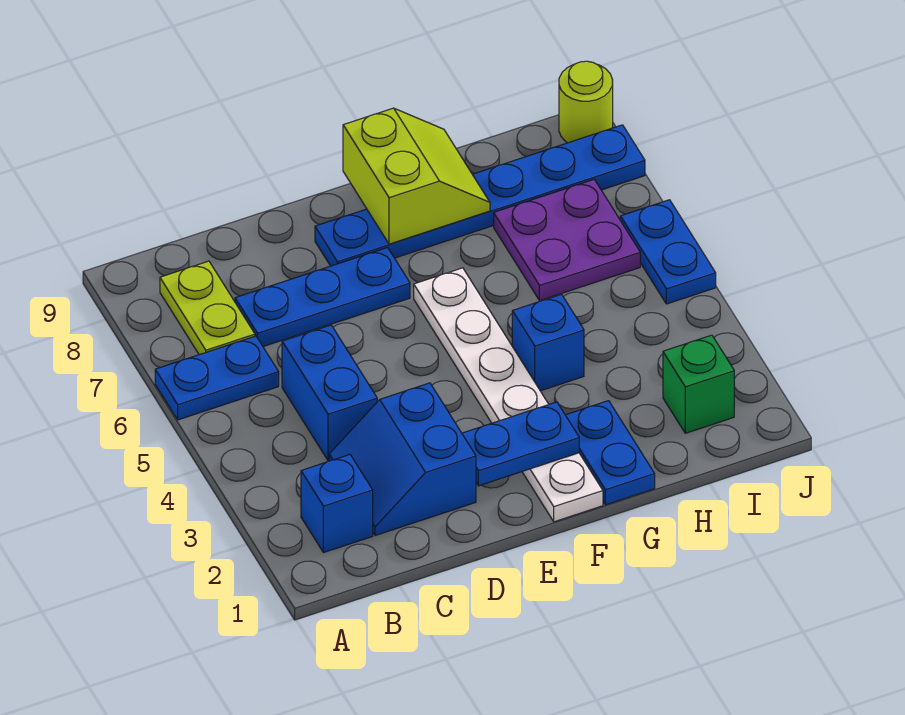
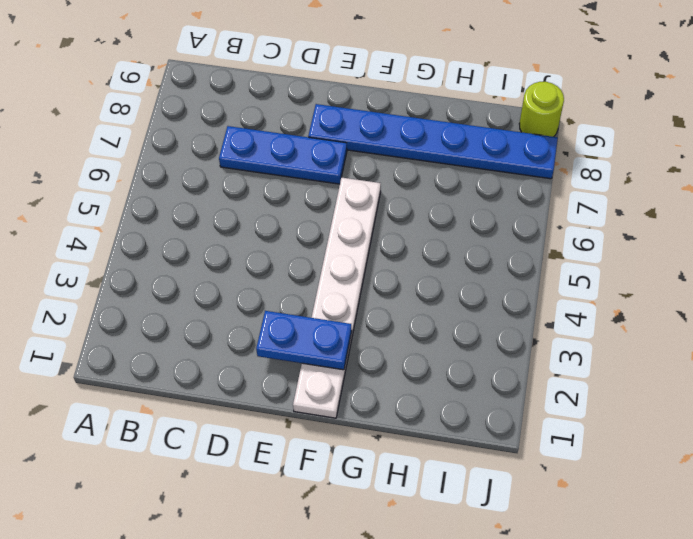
none -> blue 1x2 plate [155,336,279,420]
none -> blue 1x1 brick [301,455,373,553]
none -> lime 1x2 plate [160,261,255,355]

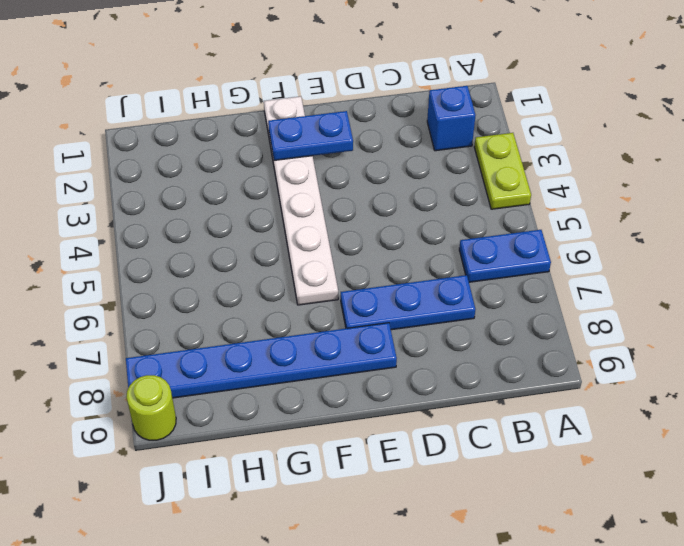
lime 1x2 plate [474,133,531,209] -> lime 1x2 plate moved to [160,261,255,355]
none -> blue 2x2 slope [329,383,476,536]
none -> blue 1x2 brick [282,325,377,461]
none -> blue 1x2 plate [566,401,655,505]

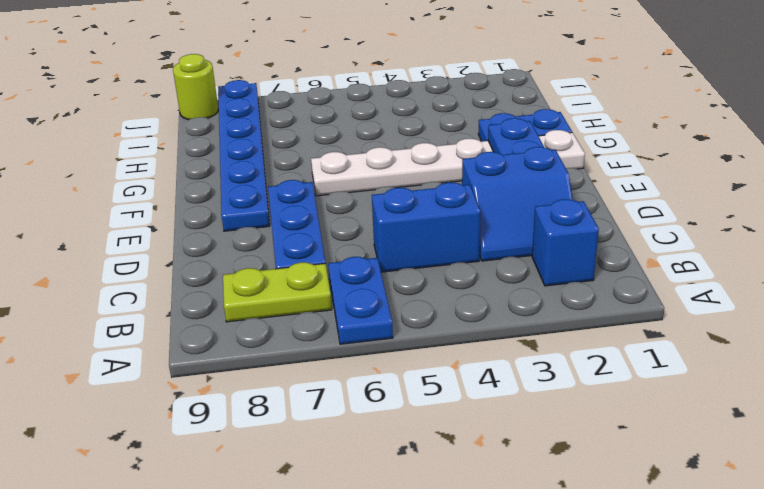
none -> blue 1x1 brick [512,294,584,391]
none -> purple 2x2 plate [494,180,640,301]
none -> green 1x1 brick [663,335,734,433]

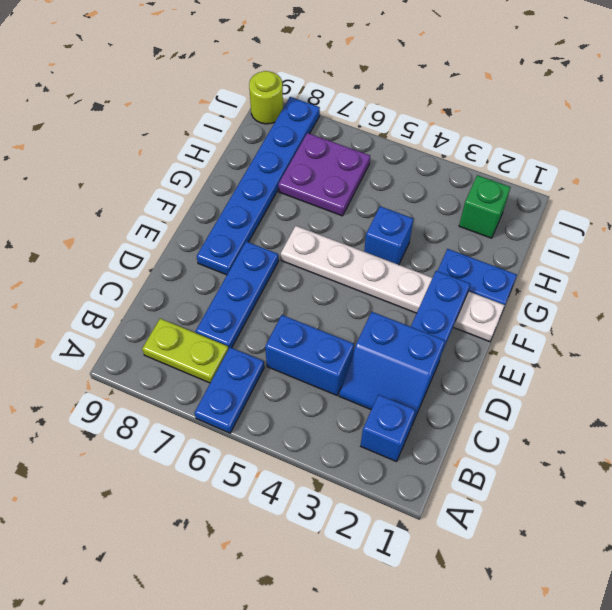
none -> blue 1x2 plate [620,200,716,304]
none -> lime 2x2 slope [343,108,490,244]

